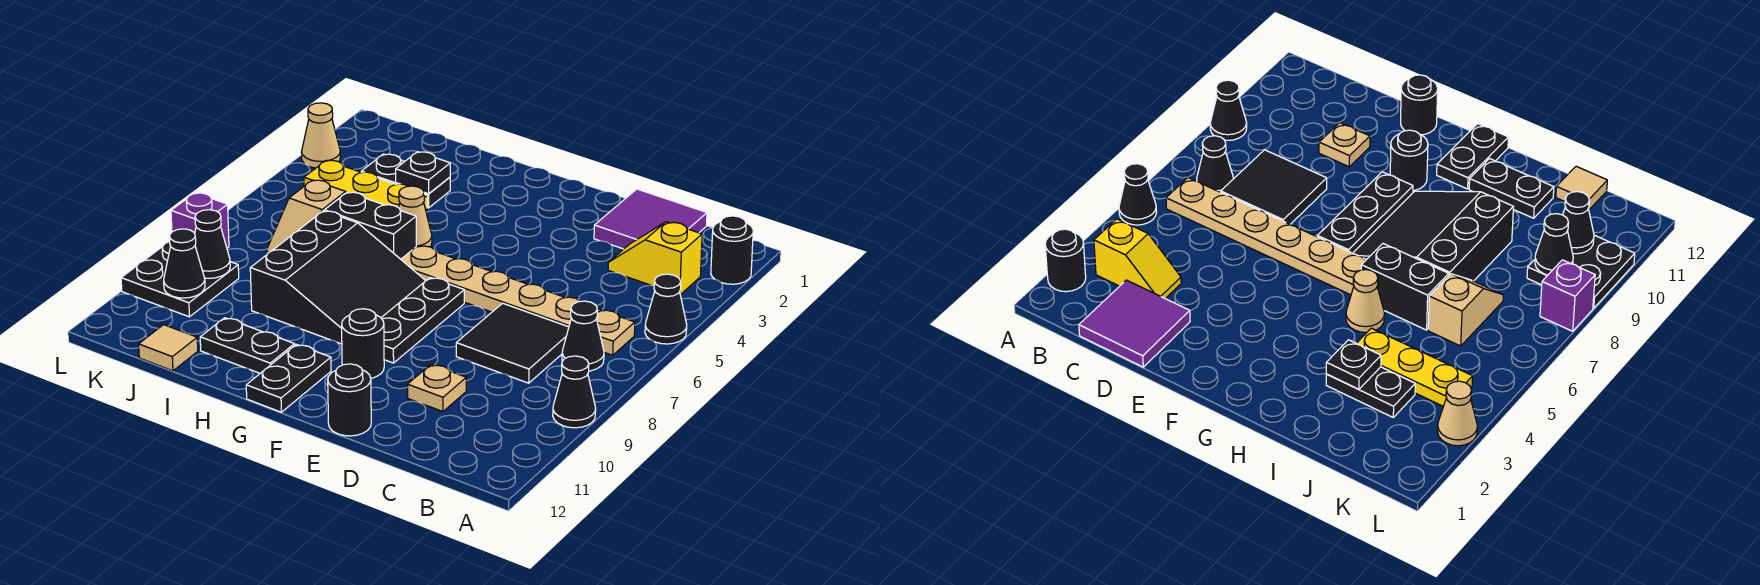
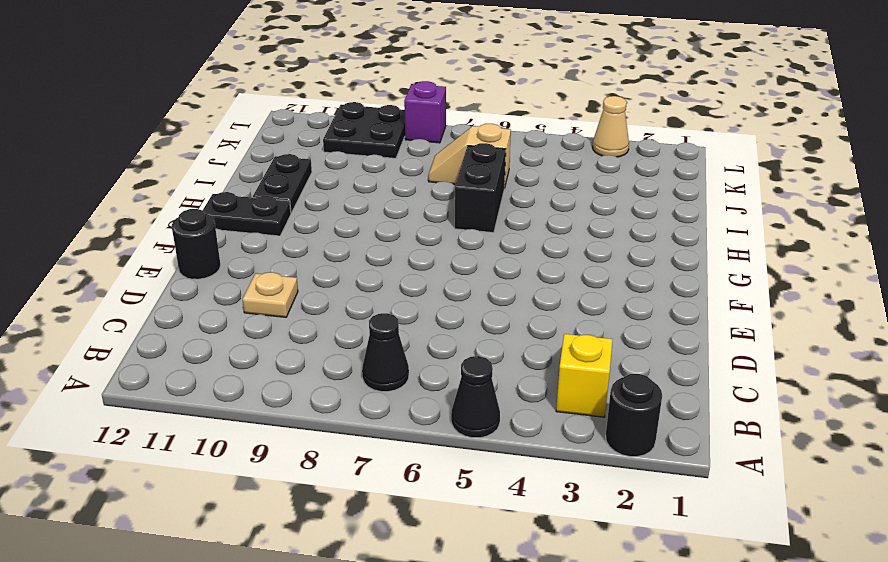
none -> black 1x1 cone [553,356,596,428]
none -> tan 1x6 plate [401,246,635,355]
none -> purple 2x2 tile [594,189,707,249]

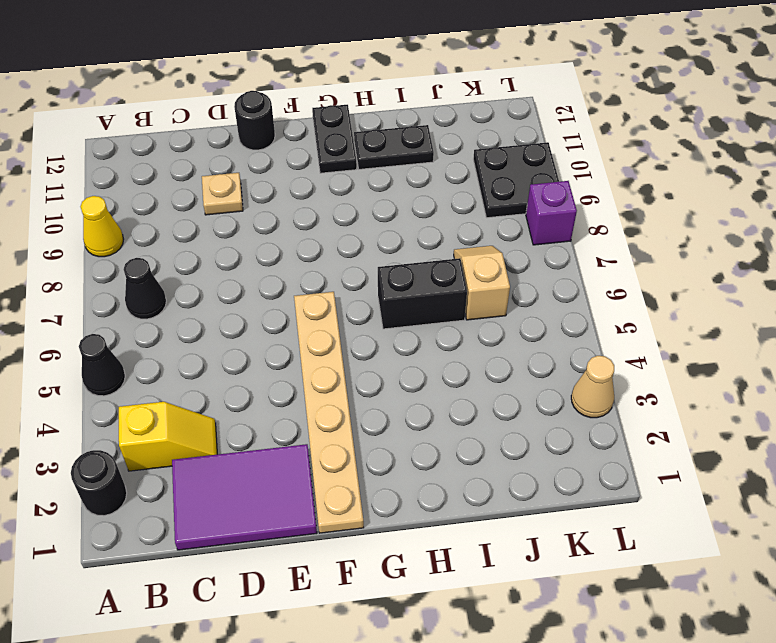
yellow 1x1 cone [80,196,124,257] -> black 1x1 cone [553,356,596,428]
purple 2x3 tile [172,444,317,550] -> purple 2x2 tile [594,189,707,249]
tan 1x6 plate [294,292,364,533] -> tan 1x6 plate turned to [401,246,635,355]
none -> black 2x2 tile [456,303,569,383]
none -> black 1x3 plate [381,278,464,363]
none -> black 1x1 round brick [342,309,384,378]

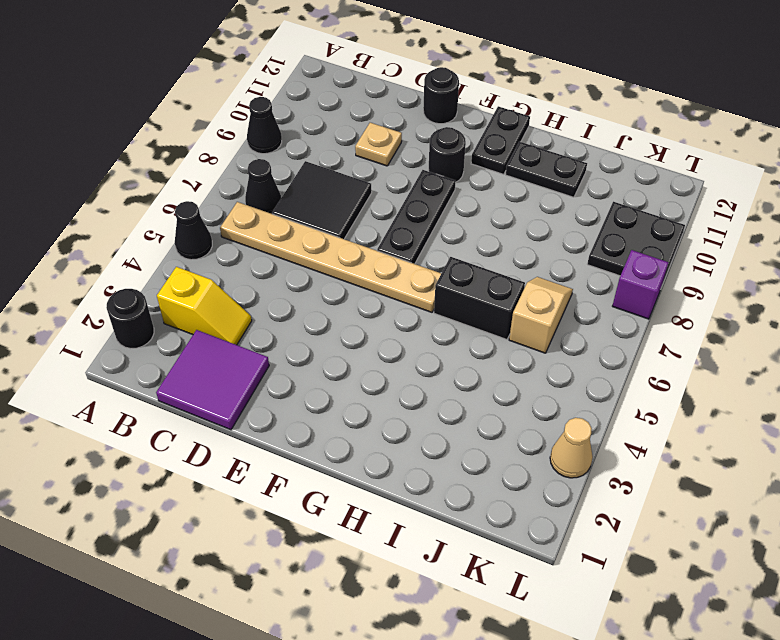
none -> black 3x3 slope [250,211,426,344]
none -> tan 1x1 cone [399,186,432,247]
none -> black 1x2 plate [361,154,450,208]

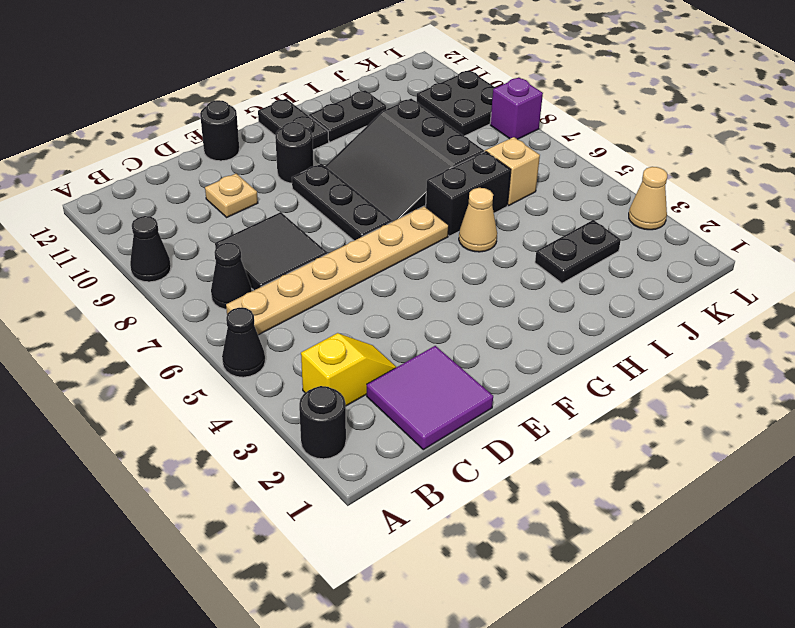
none -> yellow 1x3 plate [304,160,428,210]
none -> tan 1x1 tile [139,325,198,371]
none -> black 1x1 plate [396,152,450,194]

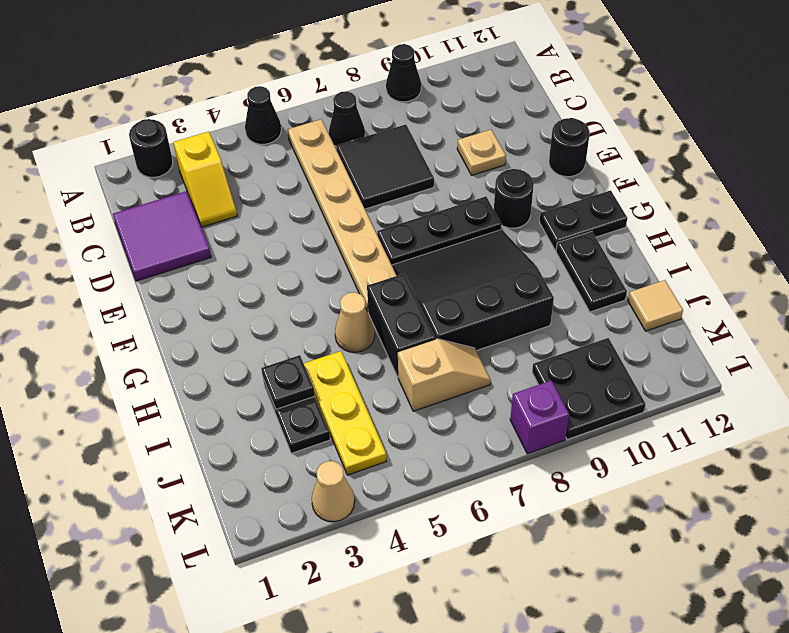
none -> black 1x1 cone [195,210,230,278]
none -> black 1x1 cone [164,229,205,298]

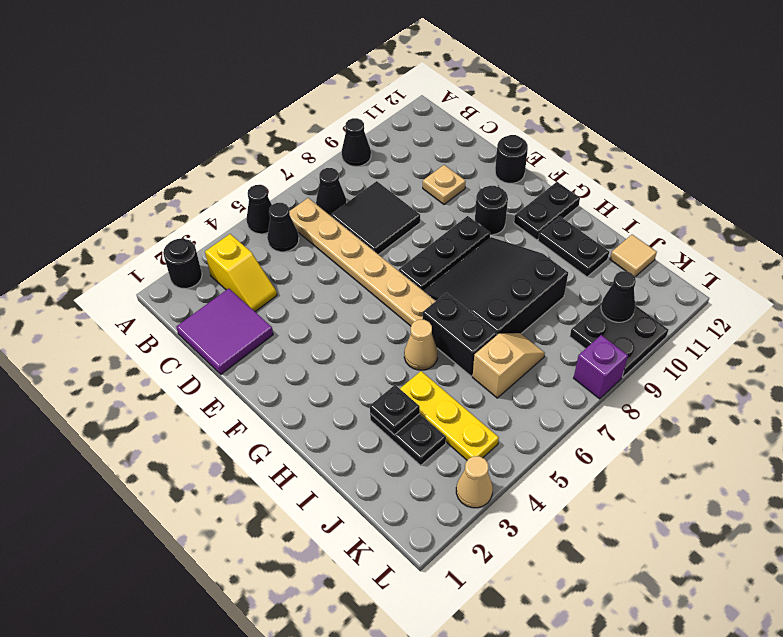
black 1x1 cone [267,203,299,252] -> black 1x1 cone moved to [195,210,230,278]

